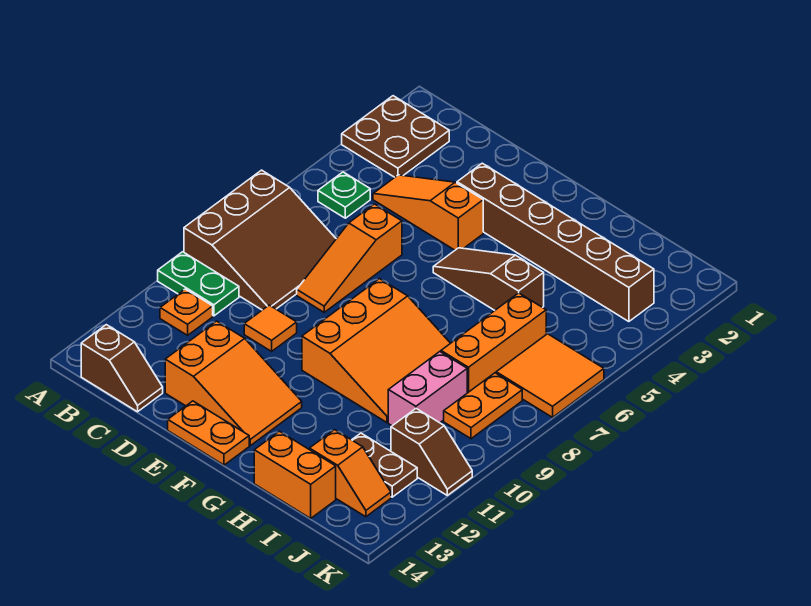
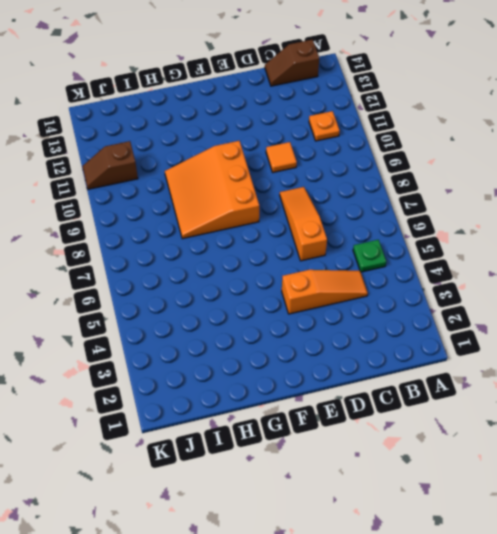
none -> brown 2x2 plate [342,96,449,177]
none -> brown 3x3 slope [184,170,336,310]
none -> green 1x2 plate [158,252,239,316]

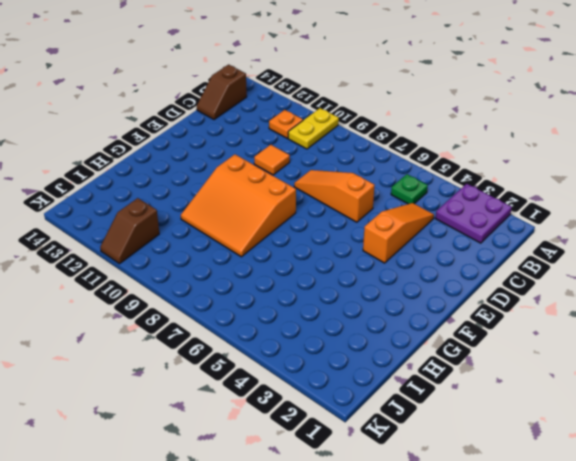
purple 2x2 plate [435,184,512,243] -> brown 2x2 plate [342,96,449,177]
yellow 1x2 plate [288,108,339,149] -> green 1x2 plate [158,252,239,316]
none -> brown 3x3 slope [184,170,336,310]
none -> orange 2x3 slope [165,321,302,446]
none -> brown 1x6 brick [457,163,654,322]

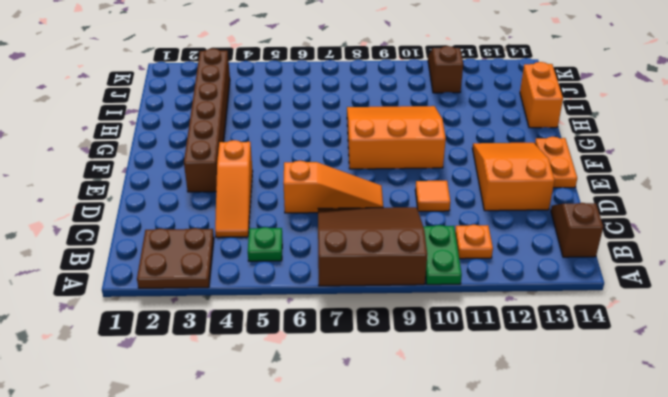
none -> brown 1x3 slope [433,248,544,310]
none -> orange 1x3 brick [441,293,546,393]
none -> pink 1x2 brick [388,352,467,426]

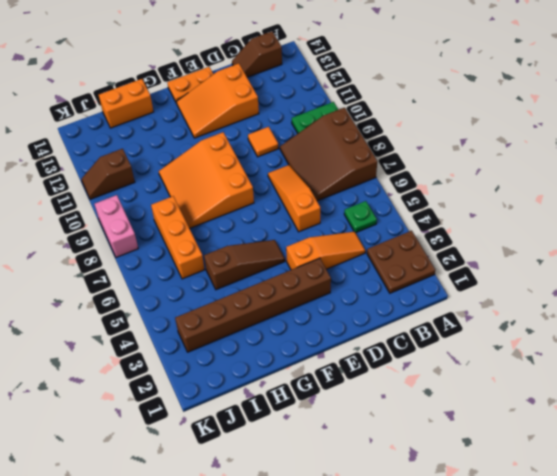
pink 1x2 brick [95,195,138,257] -> pink 1x2 brick moved to [388,352,467,426]
none -> orange 1x1 plate [160,289,213,335]
none -> brown 1x2 plate [352,433,417,497]
none -> orange 1x2 slope [310,430,391,517]

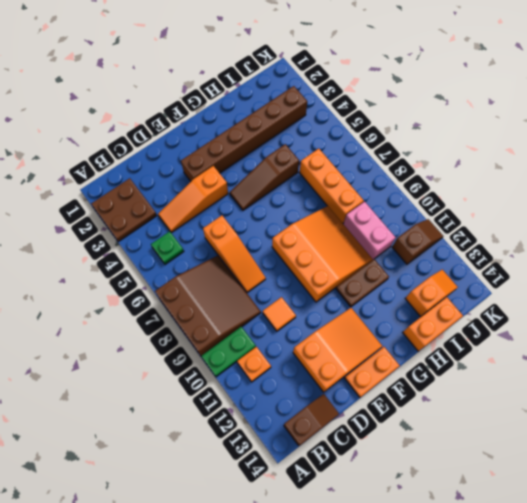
brown 1x2 plate [336,259,389,307] -> brown 1x2 plate moved to [352,433,417,497]
none -> orange 2x2 tile [496,334,604,417]
none -> orange 1x2 plate [444,373,522,439]

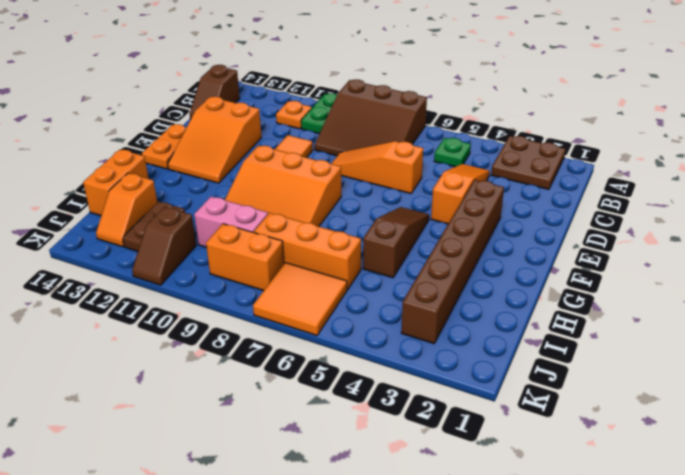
orange 1x2 brick [206,224,284,291] -> orange 1x2 plate [444,373,522,439]

